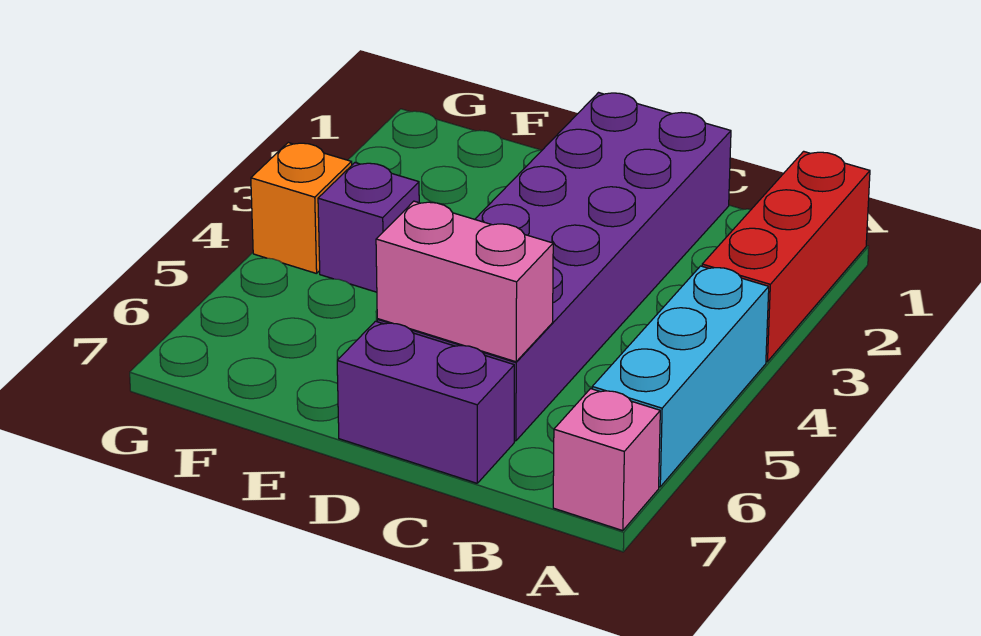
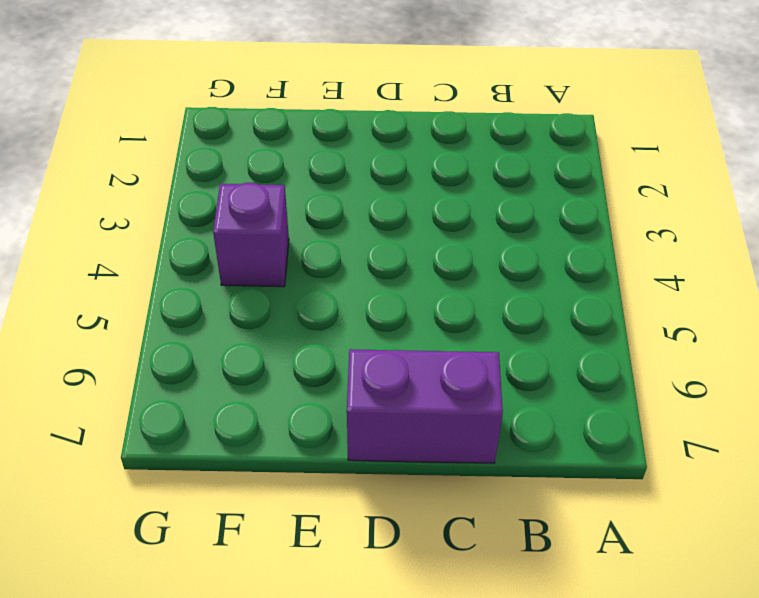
none -> red 1x3 brick [702,151,870,362]
none -> cyan 1x3 brick [592,266,769,487]

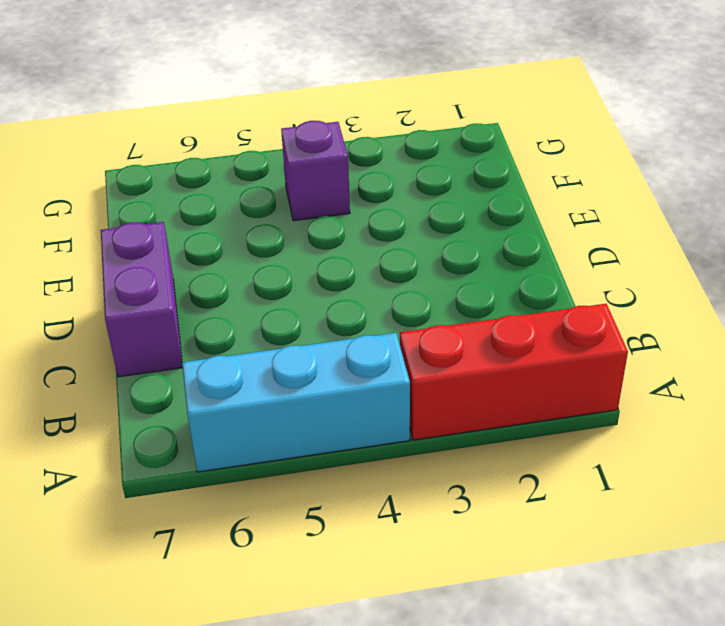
none -> pink 1x1 brick [553,389,660,531]
none -> purple 2x6 brick [377,93,731,441]

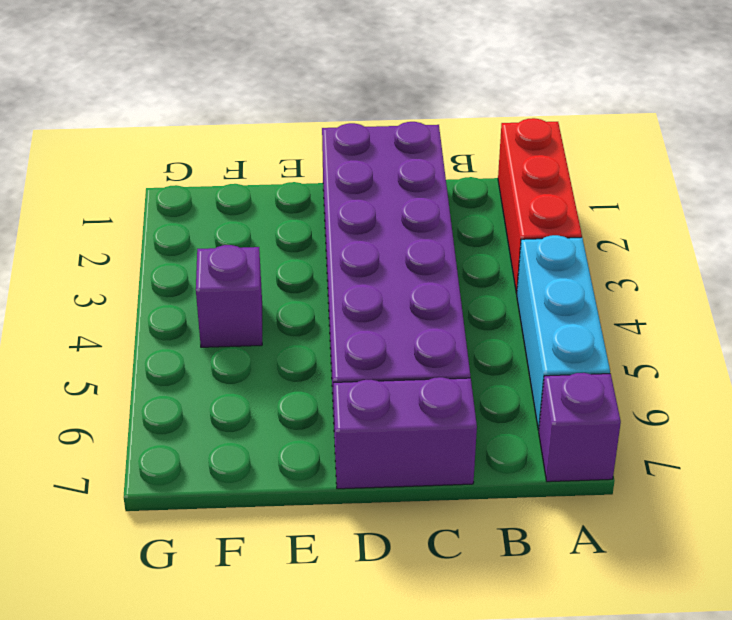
purple 1x1 brick [539,373,621,482] -> pink 1x1 brick [553,389,660,531]
none -> orange 1x1 brick [251,143,352,274]
none -> pink 1x2 brick [376,201,553,362]

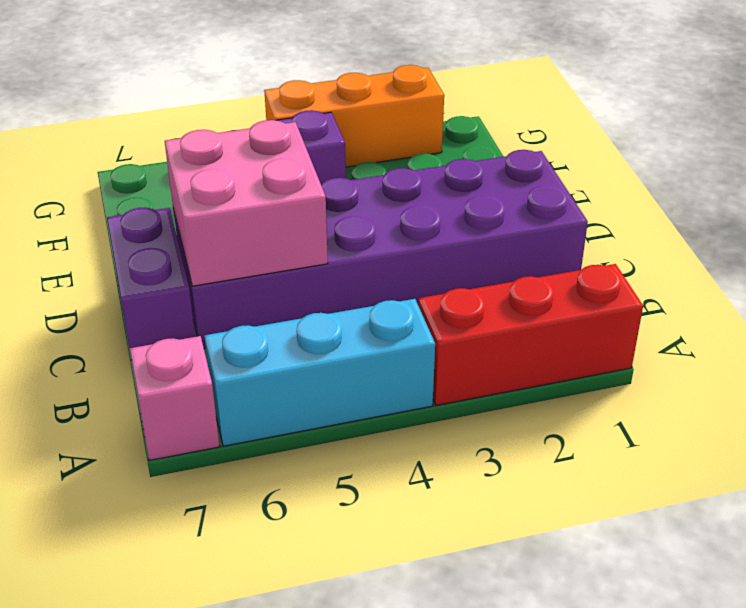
pink 2x2 brick [165,120,328,286] -> pink 1x2 brick [376,201,553,362]
orange 1x3 brick [264,65,444,167] -> orange 1x1 brick [251,143,352,274]

